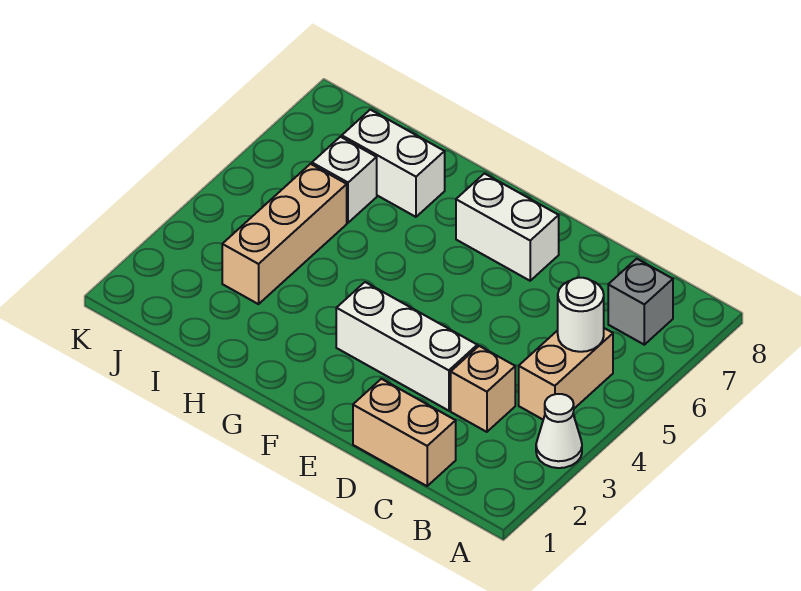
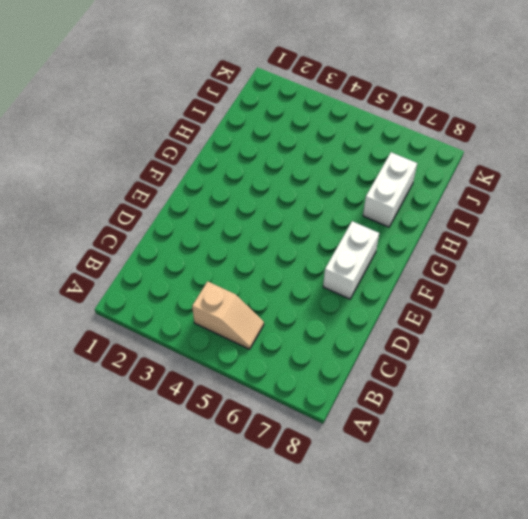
tan 1x2 slope [192,281,264,349] -> tan 1x2 brick [519,328,613,419]
none -> white 1x1 cone [536,394,582,468]
none -> grey 1x1 brick [608,259,673,345]

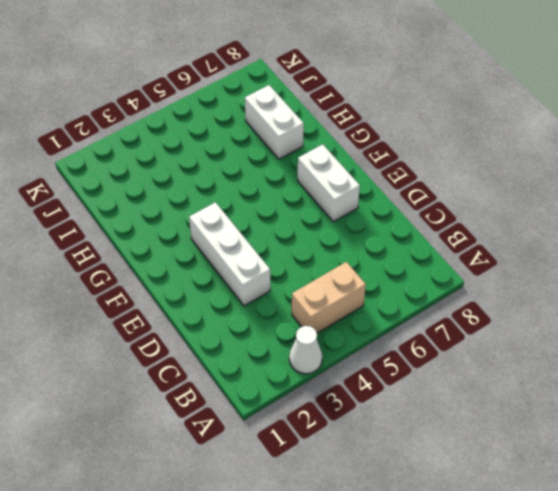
none -> grey 1x1 brick [608,259,673,345]
none -> tan 1x2 brick [353,379,456,486]

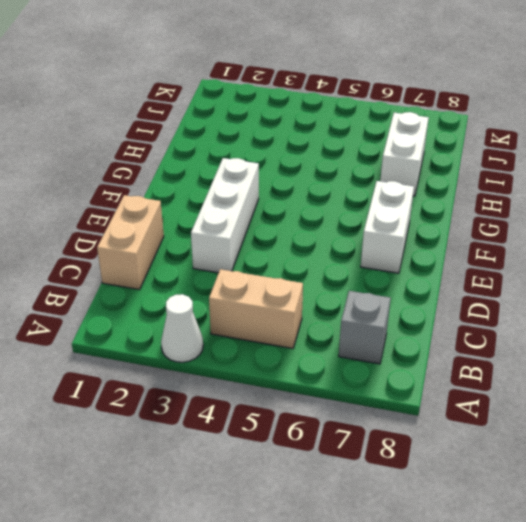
none -> tan 1x1 brick [451,346,515,432]
none -> tan 1x3 brick [222,164,347,304]

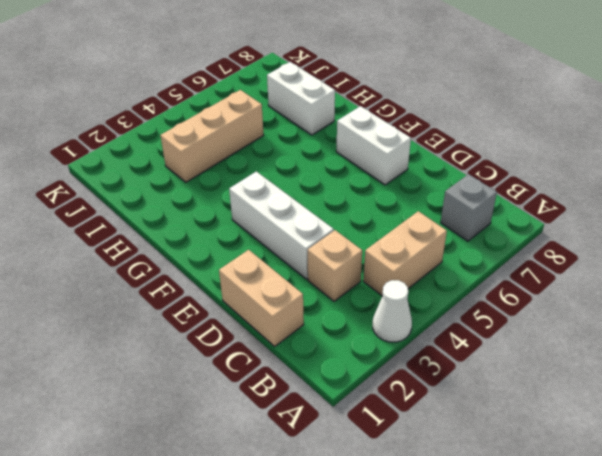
none -> white 1x1 brick [312,137,377,223]
none -> white 1x1 round brick [558,278,604,352]

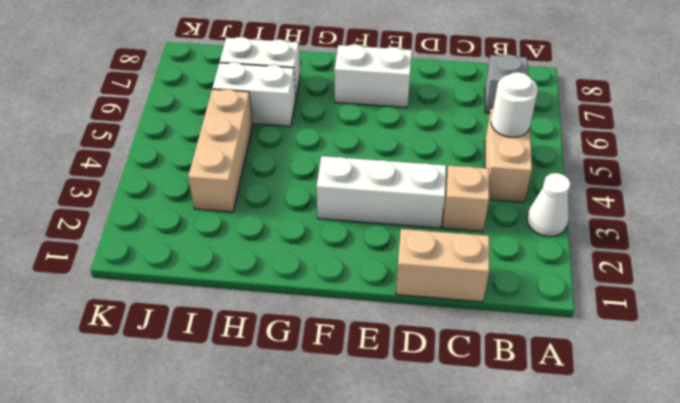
white 1x2 brick [212,62,296,126] -> white 1x1 brick [312,137,377,223]

